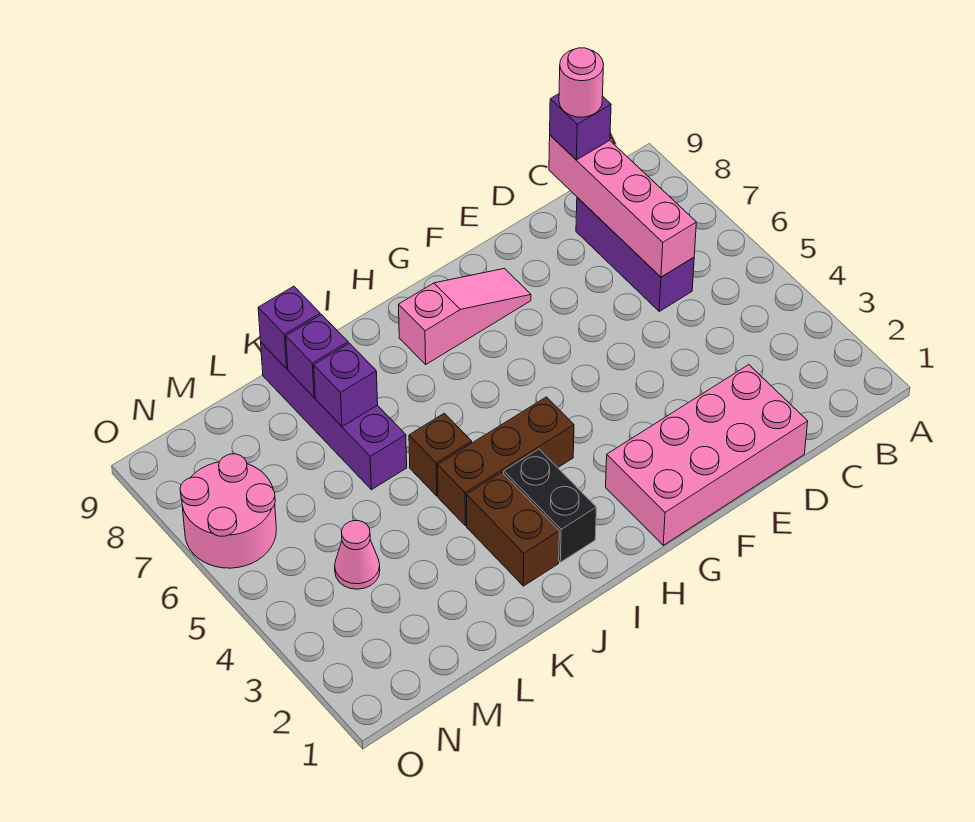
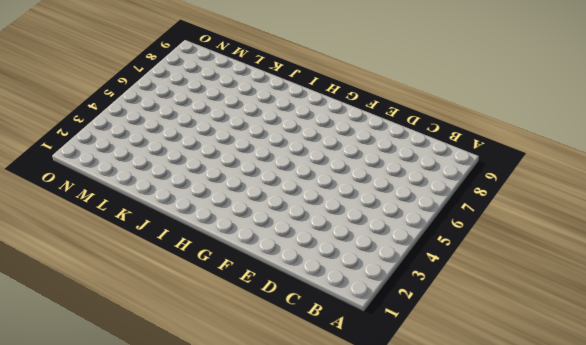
none -> purple 1x3 brick [576,197,694,311]
none -> pink 2x4 brick [606,365,808,545]
none -> pink 1x3 slope [399,268,531,364]

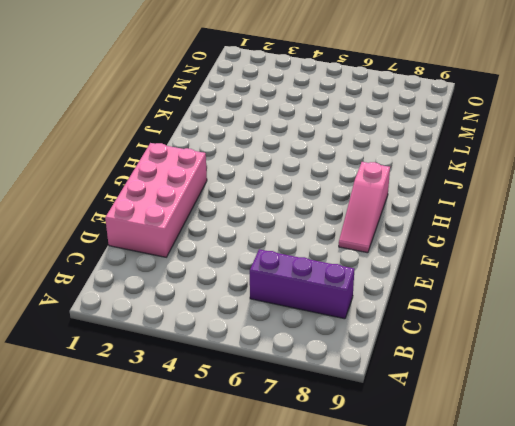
none -> brown 1x3 brick [438,397,574,526]
none -> black 1x2 brick [504,449,597,562]
none -> brown 1x2 brick [467,472,559,586]

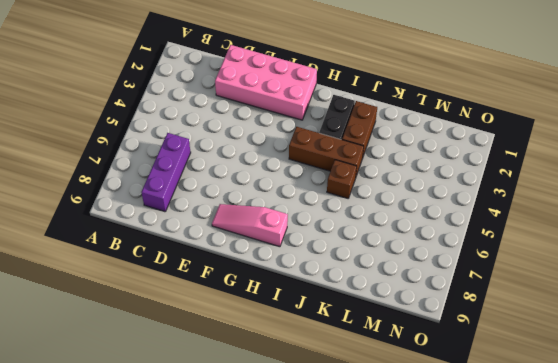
none -> purple 1x4 brick [261,343,407,490]
none -> pink 1x1 cone [335,521,380,589]
none -> pink 2x2 round brick [180,454,276,568]

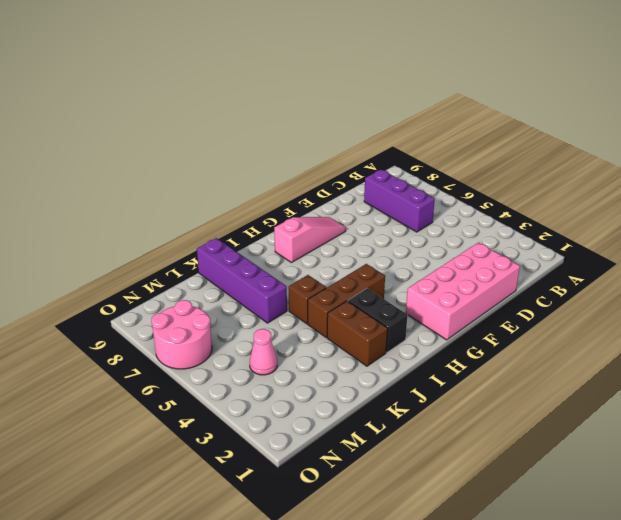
none -> pink 1x4 brick [549,135,696,277]
none -> purple 1x1 brick [314,343,378,427]
none -> purple 1x1 brick [286,315,348,397]

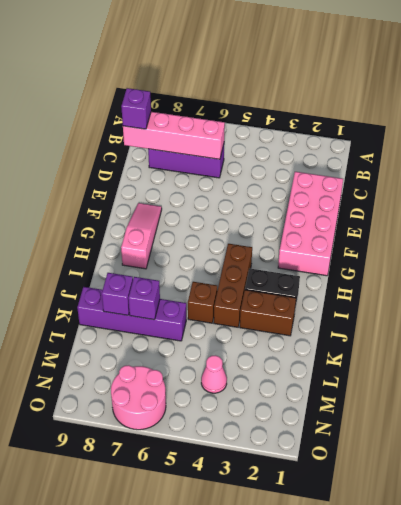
none -> purple 1x1 brick [258,286,320,369]
none -> pink 1x1 round brick [559,48,604,117]

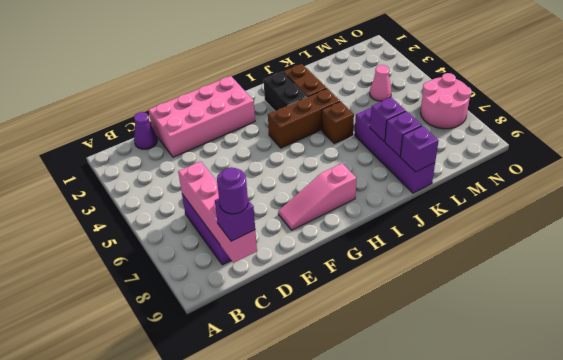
purple 1x1 cone [134,112,157,149] -> none
purple 1x1 round brick [217,167,248,214] -> pink 1x1 round brick [559,48,604,117]

